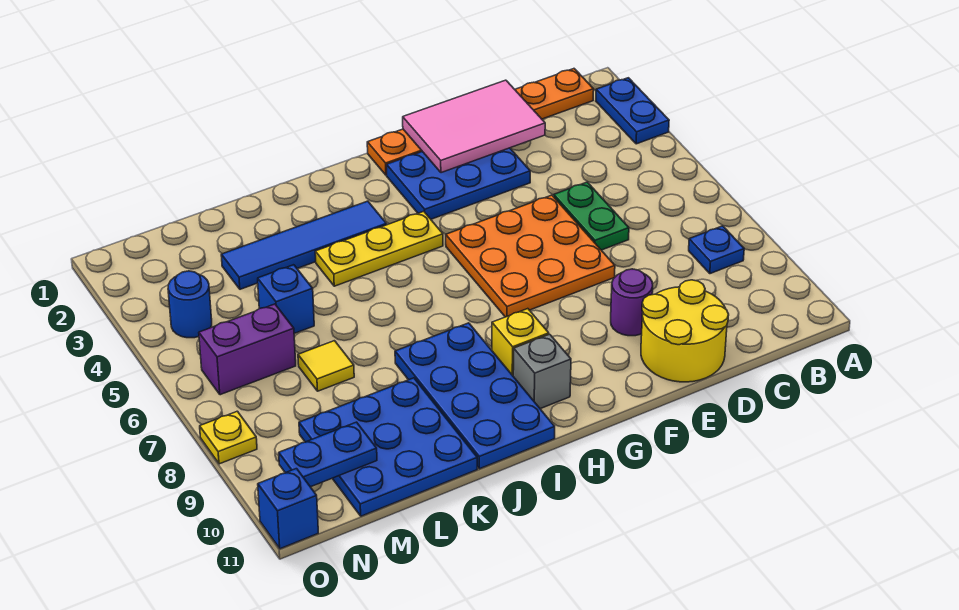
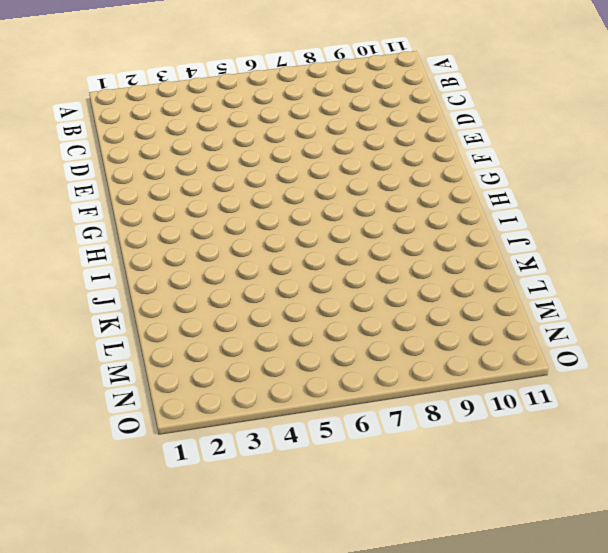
none -> blue 1x2 plate [596,78,669,144]
none -> orange 1x6 plate [367,69,594,175]
none -> blue 1x1 plate [689,226,744,274]

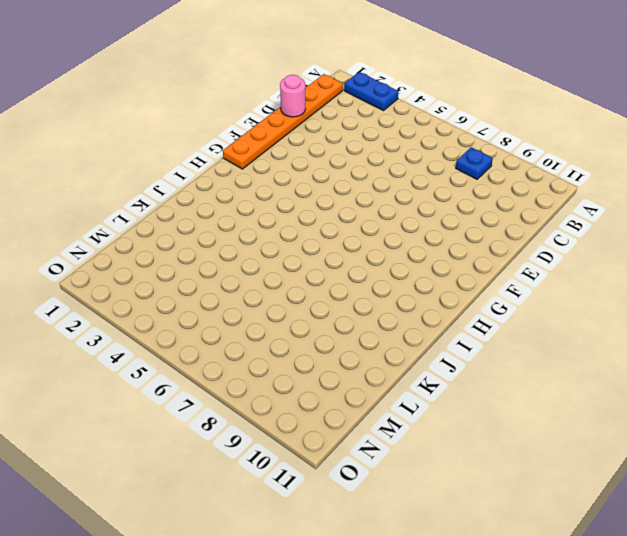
pink 1x1 round brick [280,75,305,117] -> pink 2x3 tile [403,80,545,173]
none -> green 1x2 plate [554,182,629,250]
none -> yellow 2x2 round brick [641,280,729,382]
none -> blue 2x3 plate [387,148,530,219]

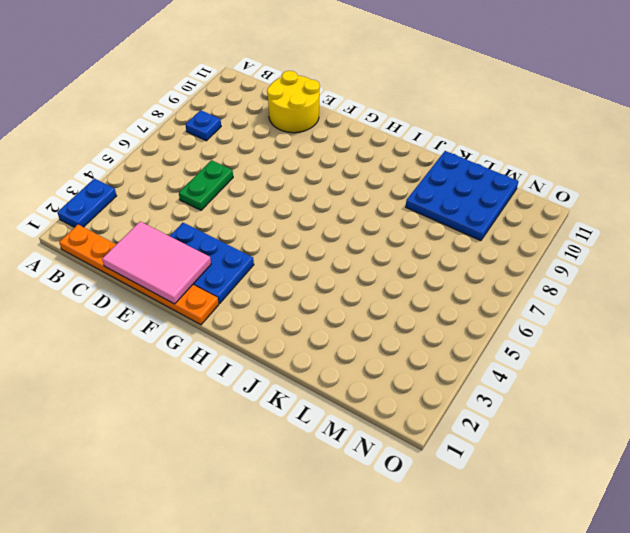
none -> orange 3x3 plate [446,195,615,317]
none -> purple 1x1 round brick [611,269,653,336]
none -> yellow 1x3 plate [315,211,443,286]

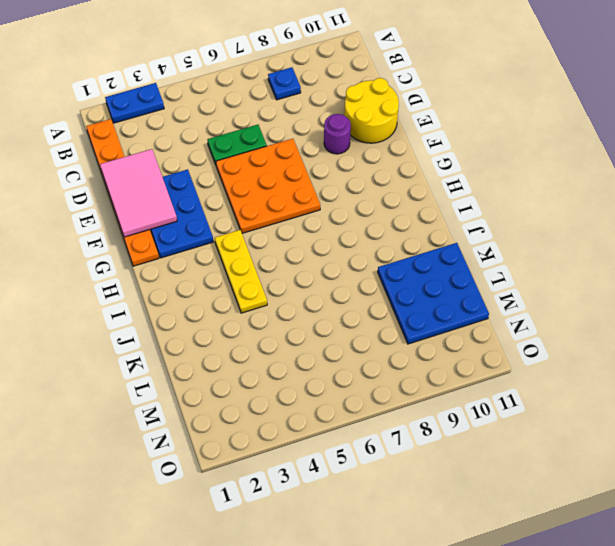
none -> yellow 1x1 brick [492,309,549,375]
none -> grey 1x1 brick [513,334,571,409]
none -> blue 1x4 tile [221,201,387,289]

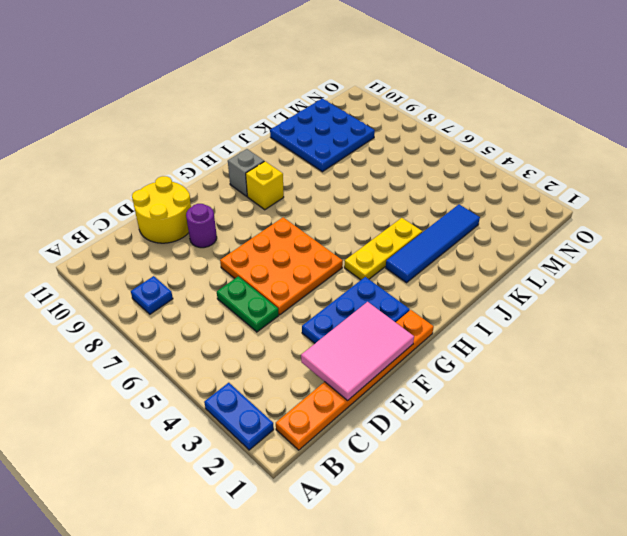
none -> blue 2x4 plate [395,323,555,469]
none -> blue 1x1 brick [258,265,314,334]
none -> yellow 1x1 tile [298,341,354,391]

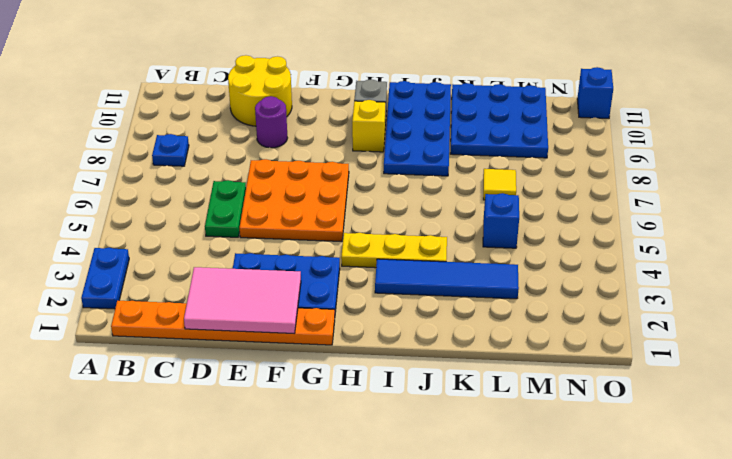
none -> purple 1x2 brick [199,304,296,395]
none -> blue 1x1 round brick [168,271,212,338]
none -> yellow 1x1 plate [200,411,257,464]

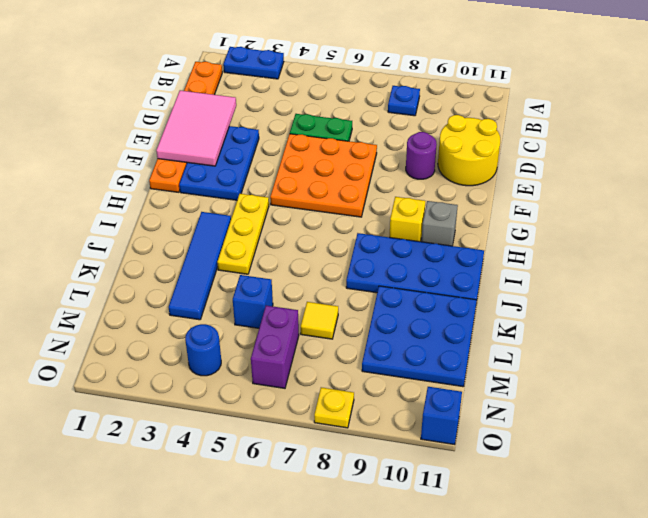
none -> blue 1x2 plate [279,422,377,487]

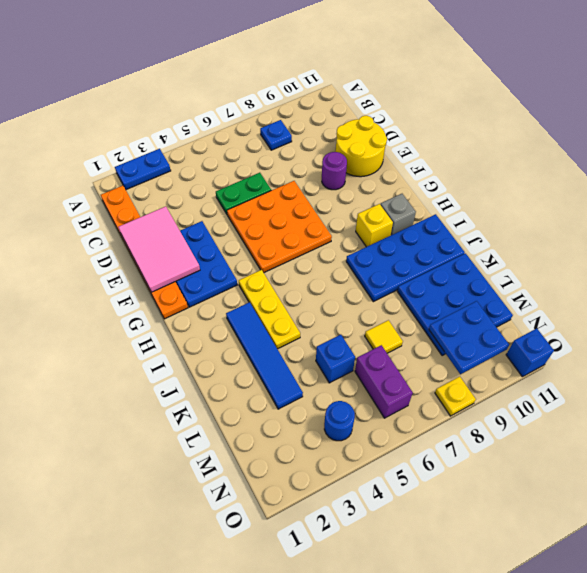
blue 2x2 plate [429,301,509,374] -> blue 1x2 plate [279,422,377,487]

